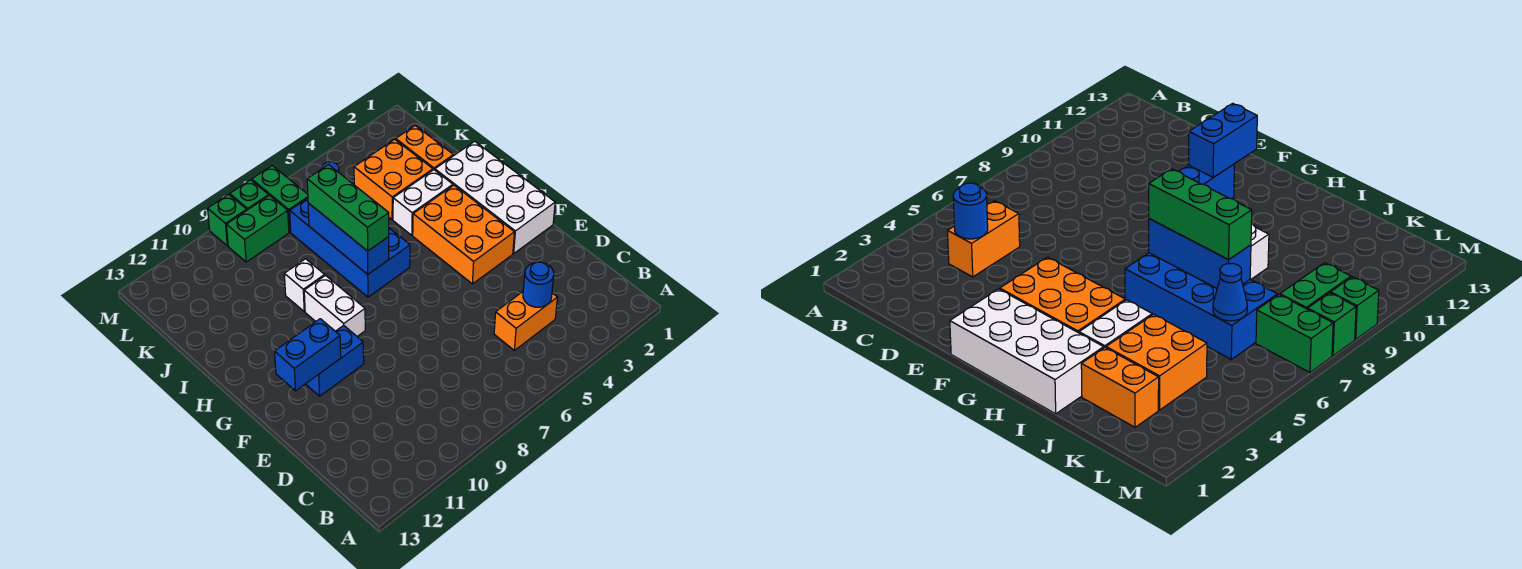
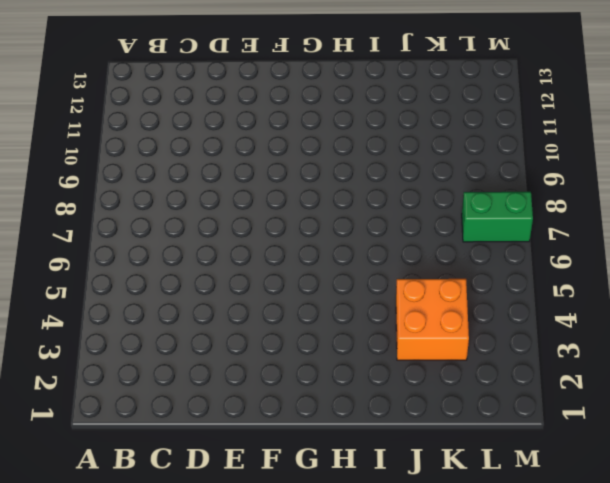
none -> orange 1x2 brick [494,292,557,350]
none -> white 2x4 brick [435,141,555,253]
none -> orange 2x3 brick [413,185,514,284]

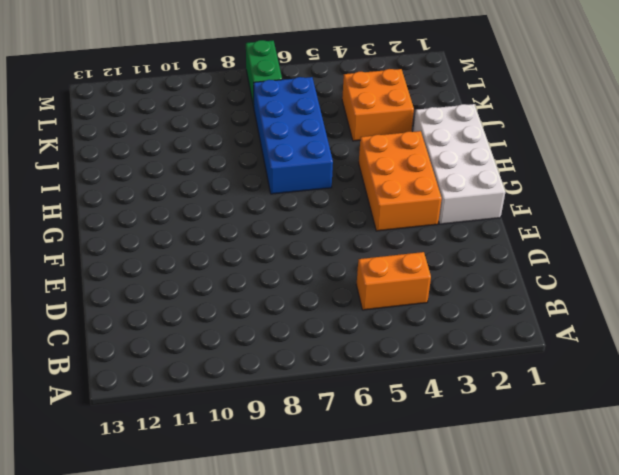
none -> blue 1x2 brick [306,325,364,396]
none -> white 1x2 brick [304,275,365,336]
none -> white 1x2 brick [393,170,453,235]

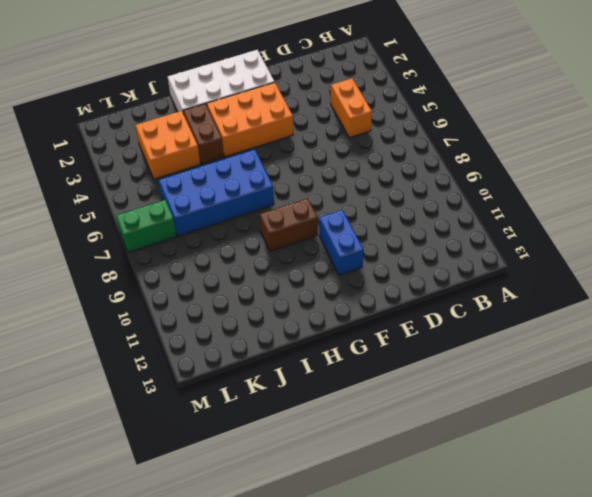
brown 1x2 brick [260,198,318,251] -> white 1x2 brick [304,275,365,336]
brown 1x2 brick [183,104,224,164] -> white 1x2 brick [393,170,453,235]
none -> white 1x1 brick [284,259,325,311]
none -> orange 1x2 brick [396,126,453,170]
none -> green 1x2 brick [226,196,289,262]

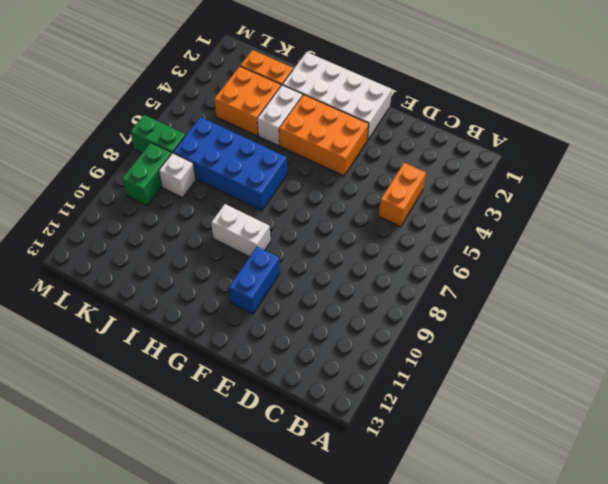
white 1x1 brick [159,153,196,197] -> white 1x1 brick moved to [284,259,325,311]
none -> green 1x1 brick [230,180,269,210]
none -> green 1x1 brick [208,194,247,246]
none -> blue 1x1 round brick [523,262,554,307]

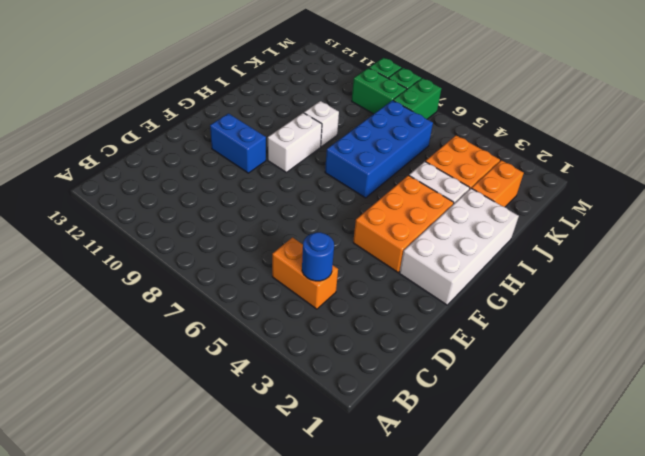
none -> blue 1x2 brick [275,319,341,391]
none -> blue 1x3 brick [308,203,389,274]
none -> blue 1x1 cone [1213,263,1247,321]

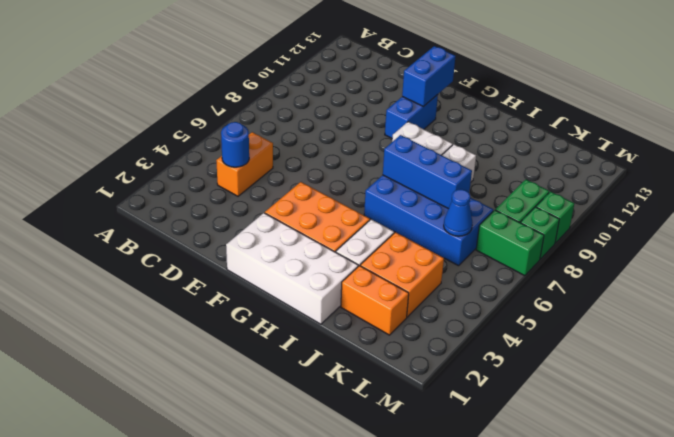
none -> green 1x3 brick [307,165,389,251]

